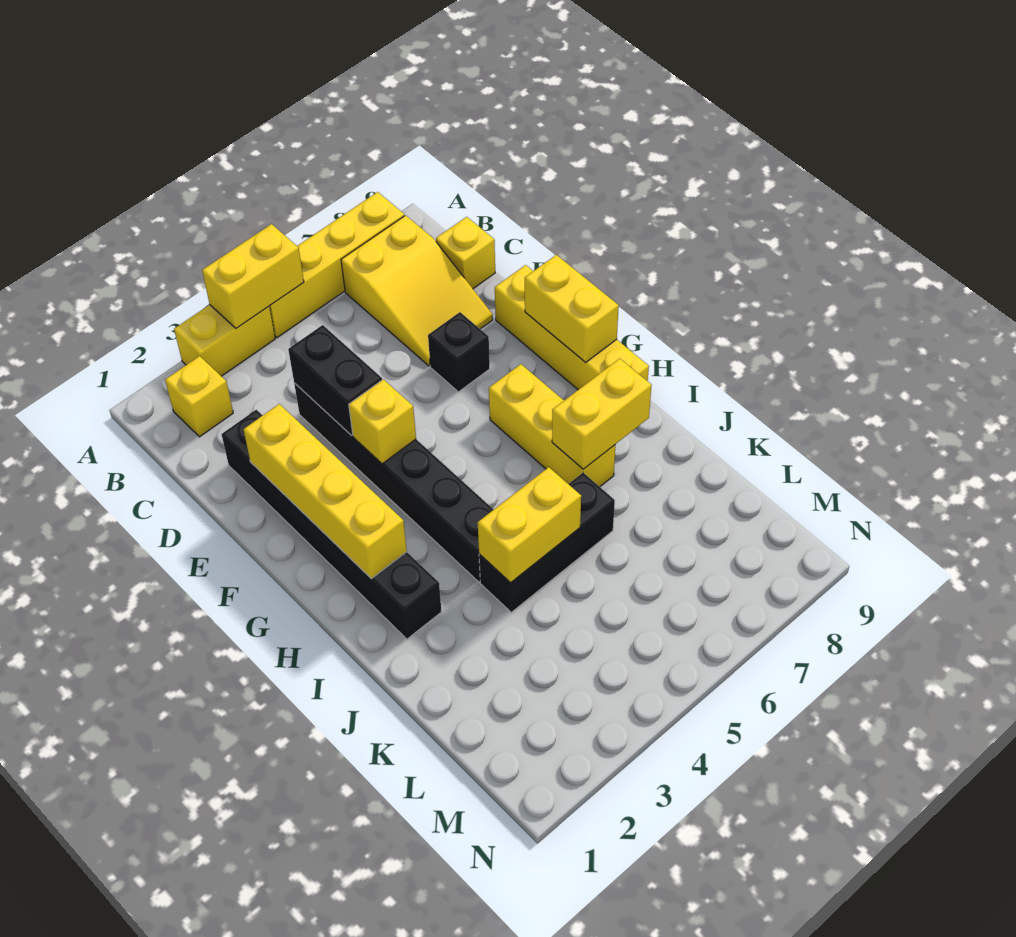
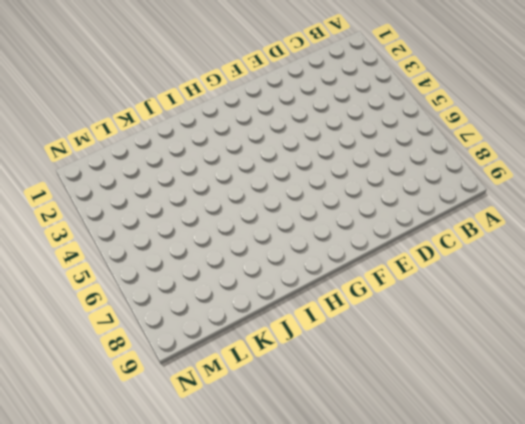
none -> yellow 1x2 brick [174,305,275,376]
none -> yellow 1x4 brick [269,192,404,338]
none -> yellow 1x1 brick [165,356,233,437]

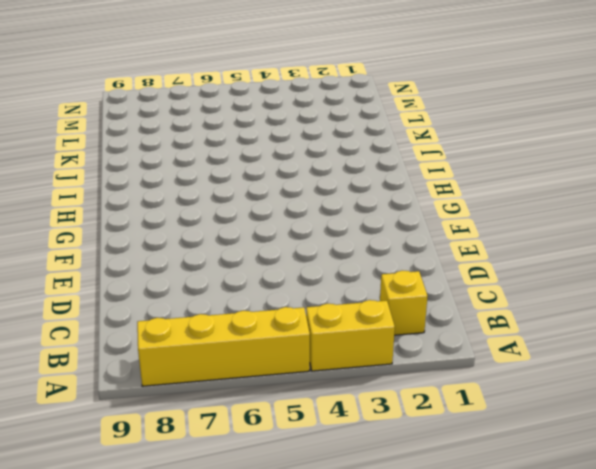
none -> yellow 2x3 slope [341,215,493,366]
none -> yellow 1x1 brick [436,217,495,289]
none -> black 1x6 brick [221,410,442,639]

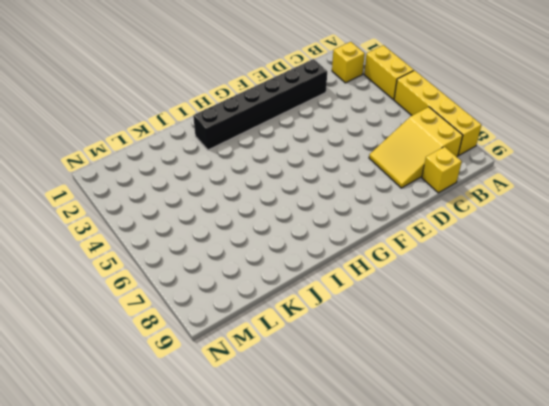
none -> black 1x6 brick [294,383,494,582]
none -> black 1x1 brick [428,312,490,392]
none -> yellow 1x4 brick [495,265,649,390]

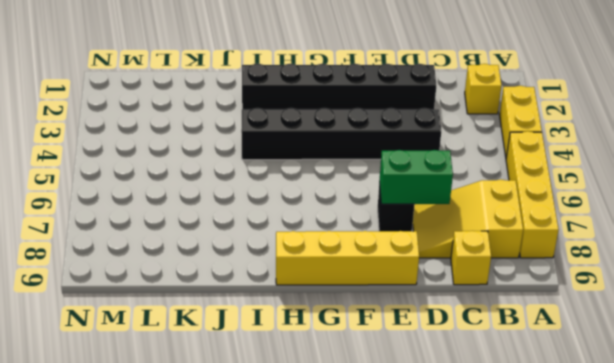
green 1x2 brick [380,150,453,204] -> none
none -> yellow 1x3 brick [489,364,615,487]
none -> black 1x3 brick [479,473,615,612]
none -> yellow 1x2 brick [202,224,304,328]

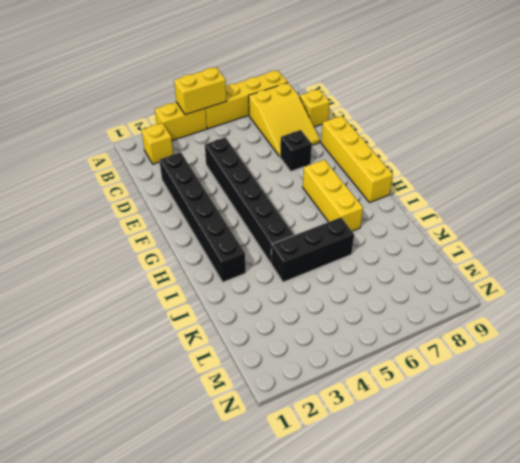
none -> black 1x2 brick [288,325,382,436]
none -> yellow 1x4 brick [243,404,407,578]
none -> yellow 1x1 brick [349,379,416,464]

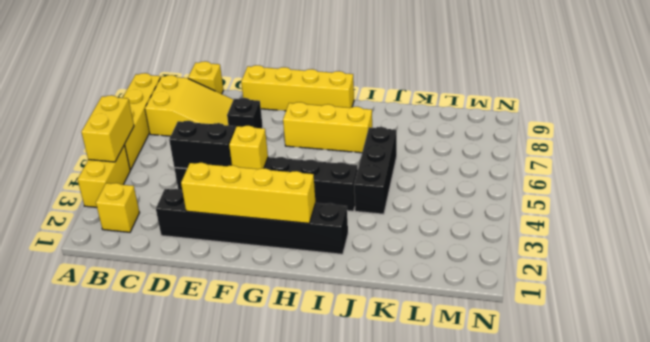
none -> yellow 1x2 brick [525,255,619,362]
none -> yellow 1x2 brick [552,358,652,469]
none -> yellow 1x2 brick [478,467,581,583]

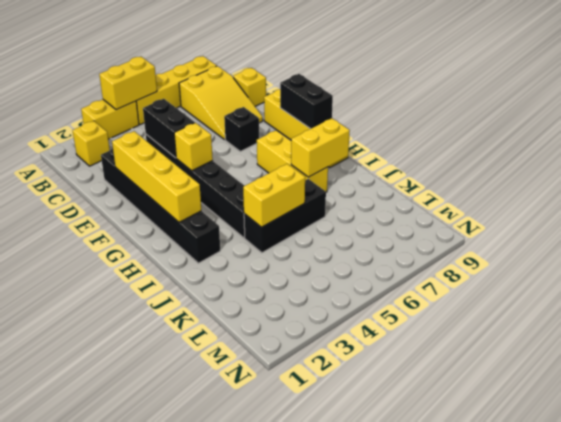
black 1x2 brick [280,74,333,129] -> yellow 1x2 brick [525,255,619,362]

